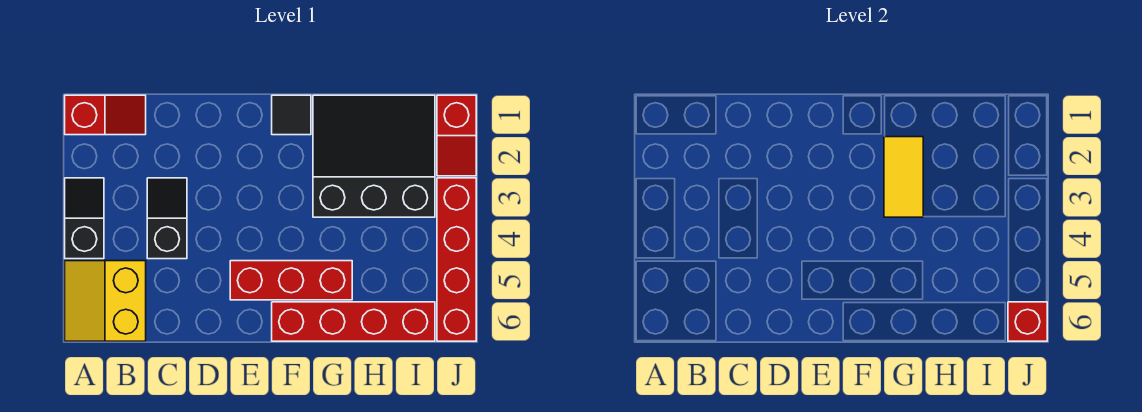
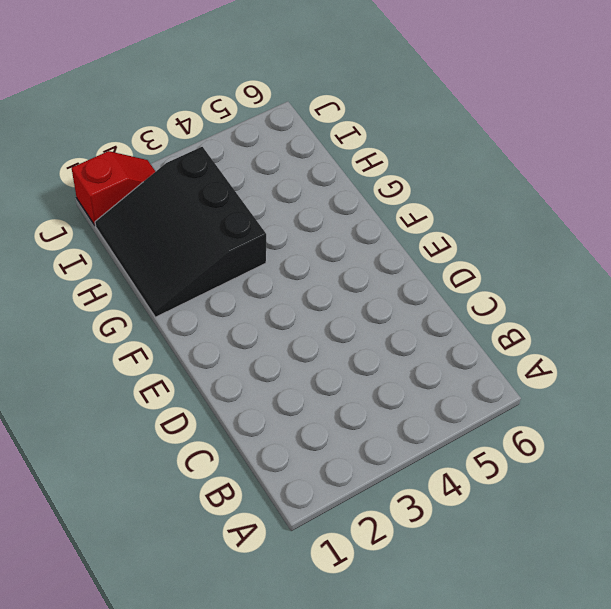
none -> red 1x2 slope [65,95,146,135]
none -> black 1x2 slope [65,178,104,259]
none -> yellow 2x2 slope [65,261,146,341]

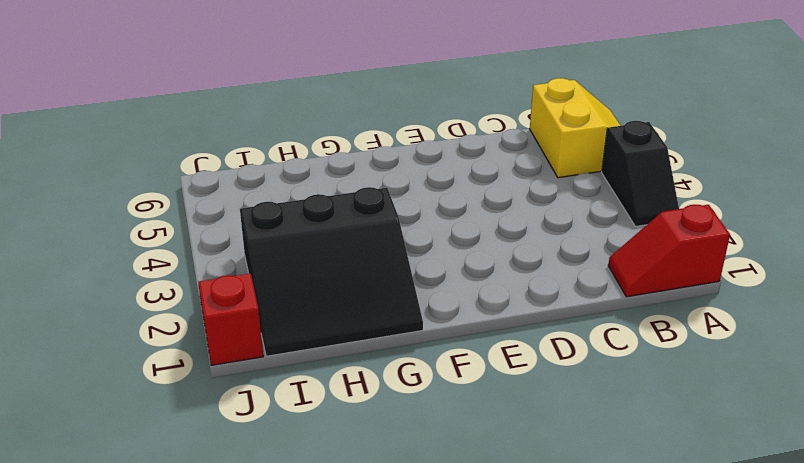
none -> black 1x2 slope [147,178,187,259]
none -> red 1x3 brick [230,261,352,300]
none -> black 1x1 tile [272,95,311,135]

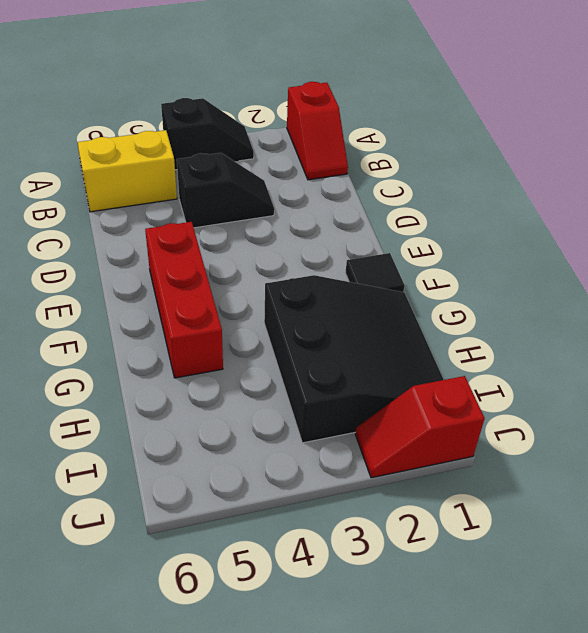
none -> red 1x4 brick [272,302,435,341]
none -> red 1x4 brick [437,178,476,341]
none -> yellow 1x2 tile [884,137,923,217]

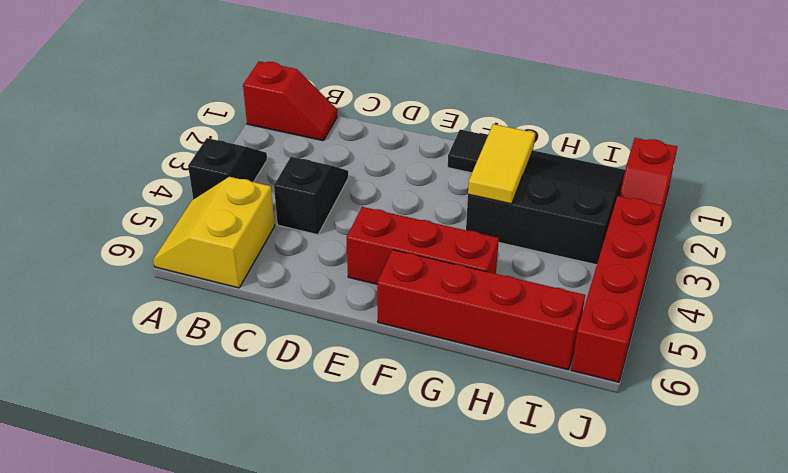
none -> red 1x1 brick [1008,302,1047,341]

